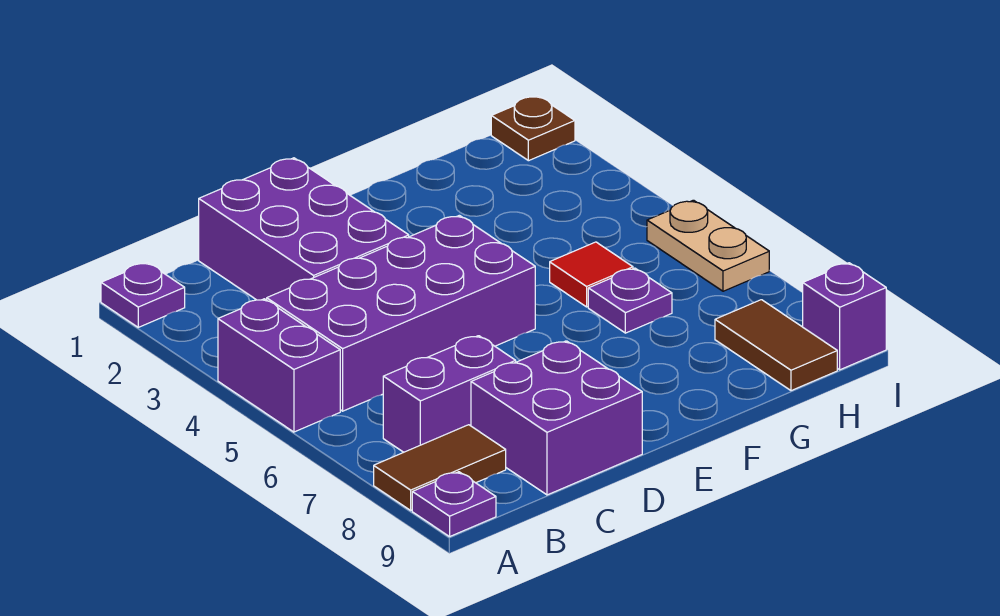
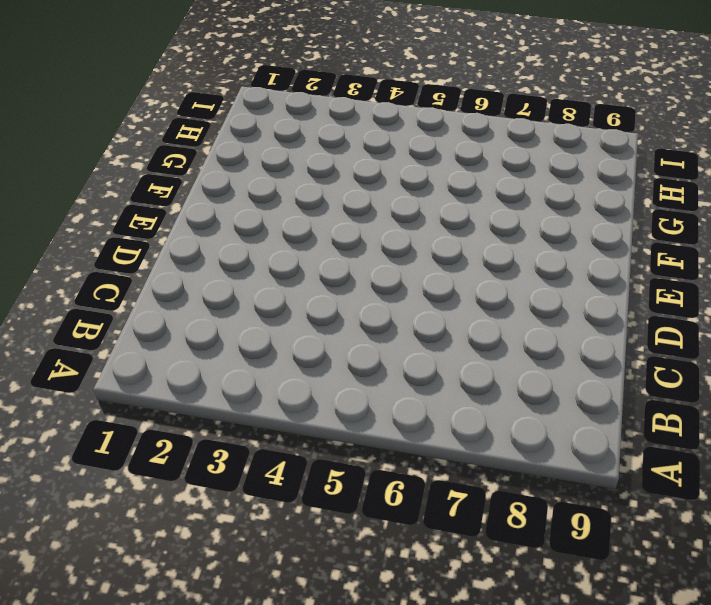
none -> purple 1x1 plate [101,263,185,327]
none -> purple 1x2 brick [218,299,340,432]
none -> brown 1x2 tile [374,425,506,510]

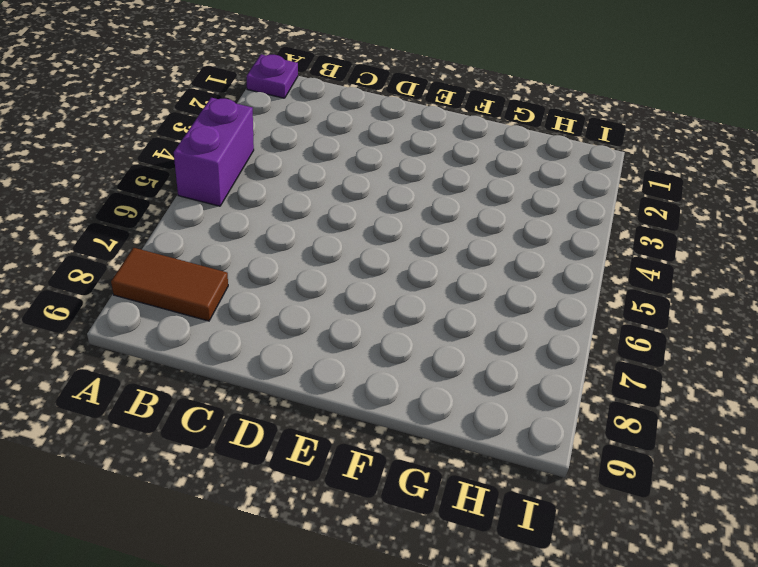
none -> purple 1x1 plate [412,472,496,537]
none -> purple 2x4 brick [267,215,535,411]
none -> purple 1x2 brick [383,336,516,452]

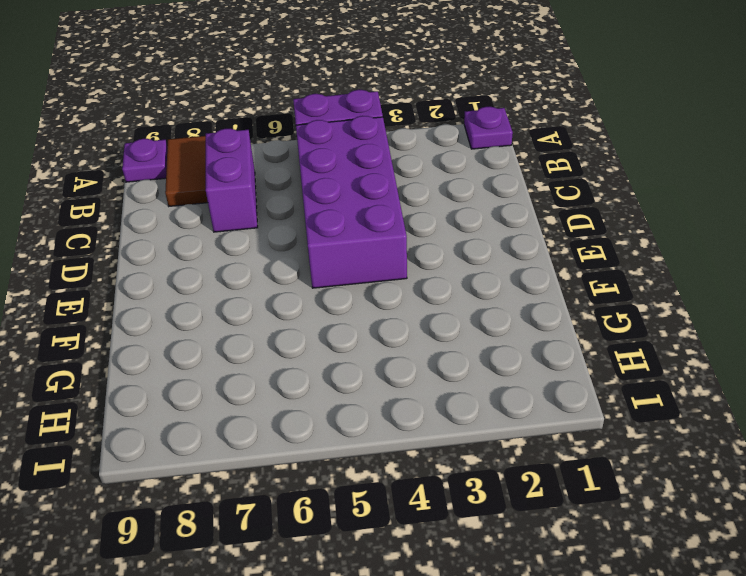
none -> purple 2x3 brick [199,158,409,300]
none -> purple 2x2 brick [471,341,642,495]
none -> red 1x1 tile [550,242,633,307]

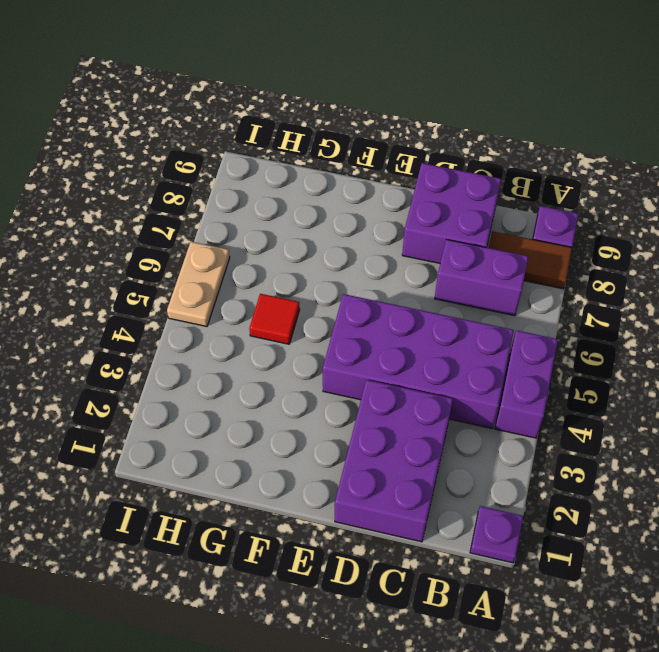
none -> purple 1x1 plate [588,268,672,333]
none -> brown 1x2 tile [715,300,837,391]
none -> brown 1x1 plate [491,96,575,161]

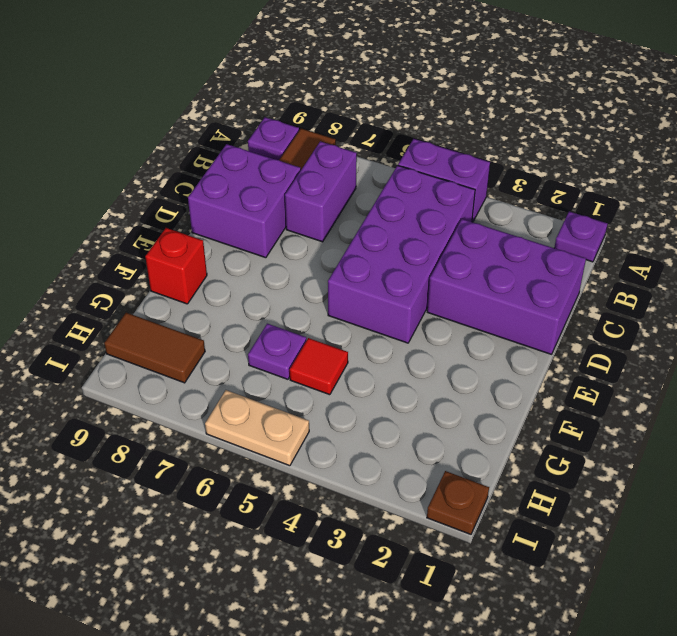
red 1x1 brick [145,228,207,304] -> none
none -> purple 1x1 brick [803,263,886,370]

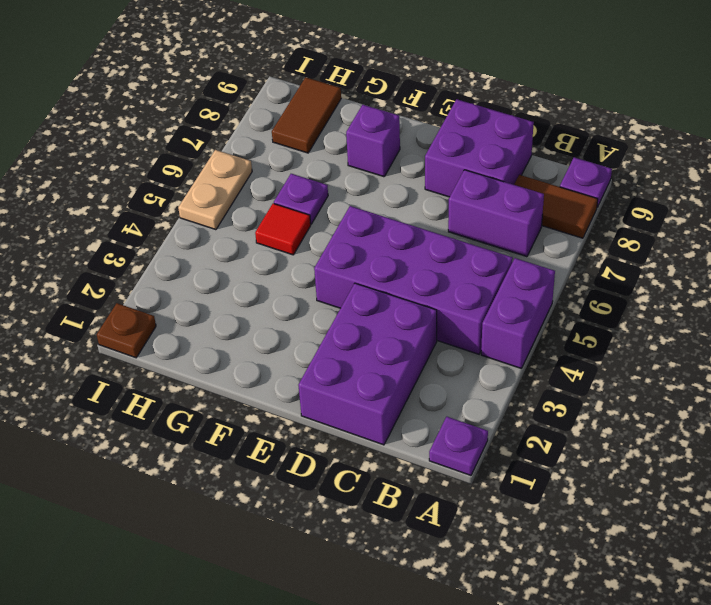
purple 1x1 brick [346,105,400,177] -> purple 1x1 brick moved to [803,263,886,370]

